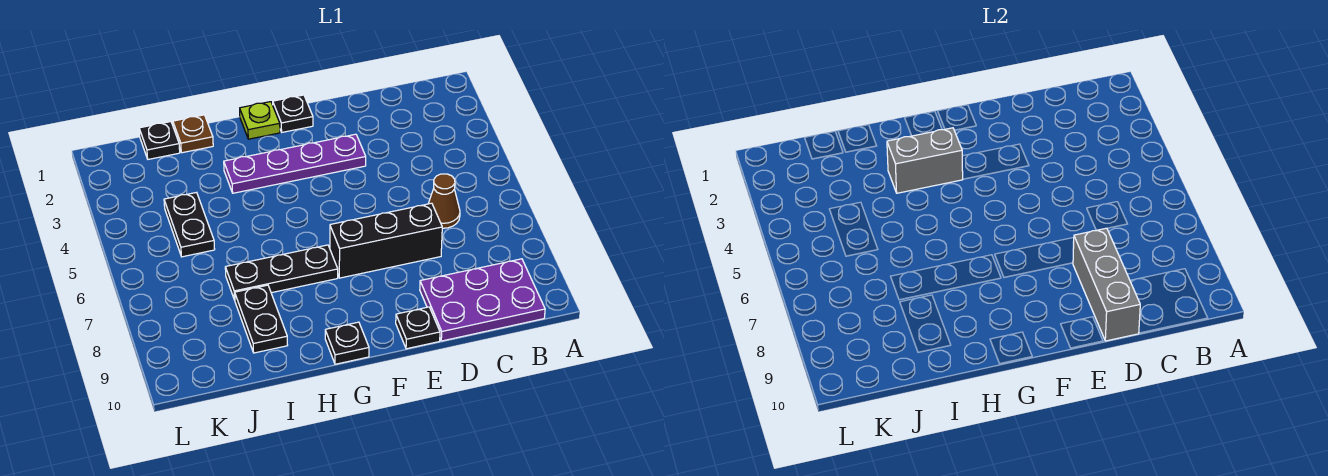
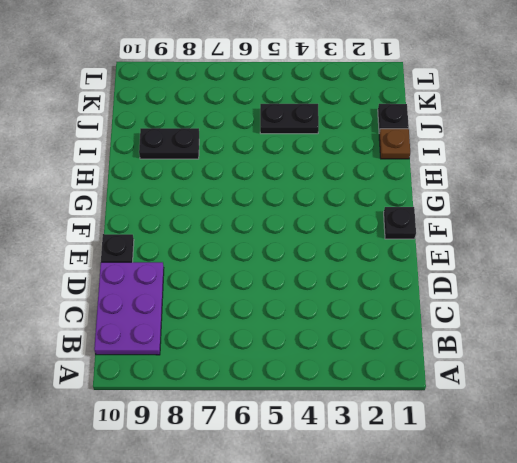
none -> brown 1x1 cone [428,174,460,228]
none -> black 1x3 brick [330,203,442,278]
none -> purple 1x4 plate [224,134,366,193]

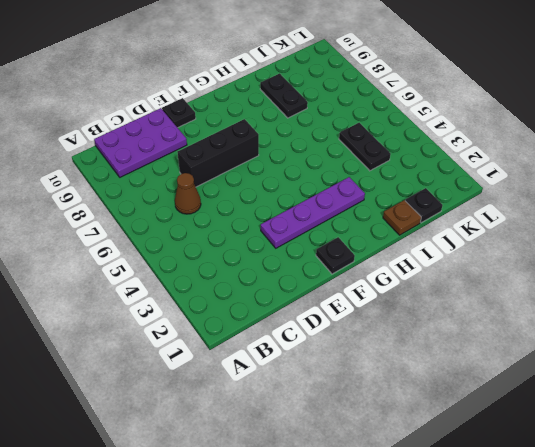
none -> lime 1x1 plate [240,102,280,139]
none -> black 1x3 plate [225,245,338,300]
none -> black 1x1 plate [325,322,369,364]

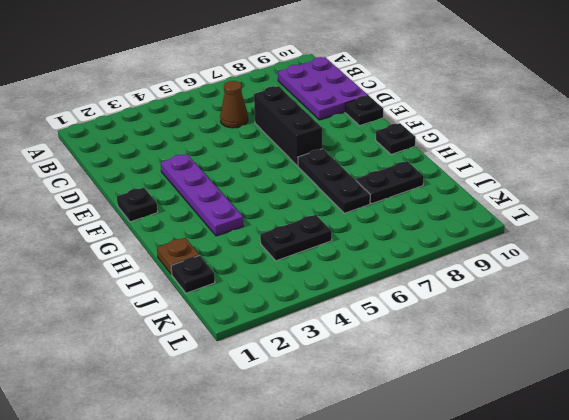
none -> lime 1x1 plate [240,102,280,139]
none -> grey 1x3 brick [1073,228,1140,341]
none -> grey 1x2 brick [887,128,963,193]

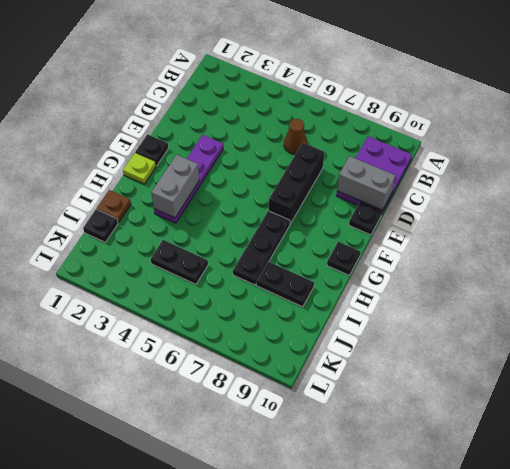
grey 1x2 brick [337,156,396,210] -> grey 1x3 brick [1073,228,1140,341]

